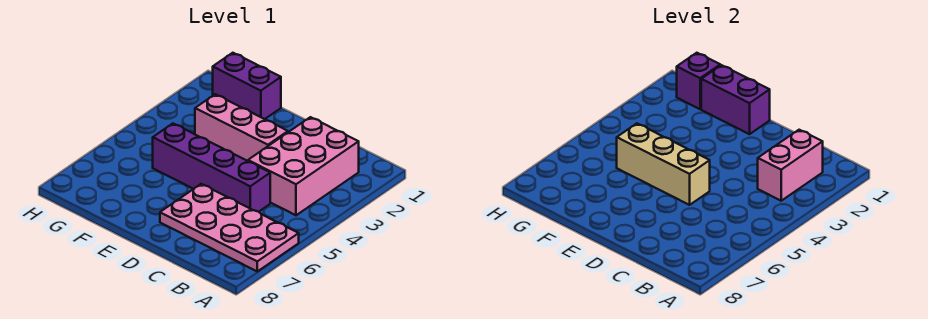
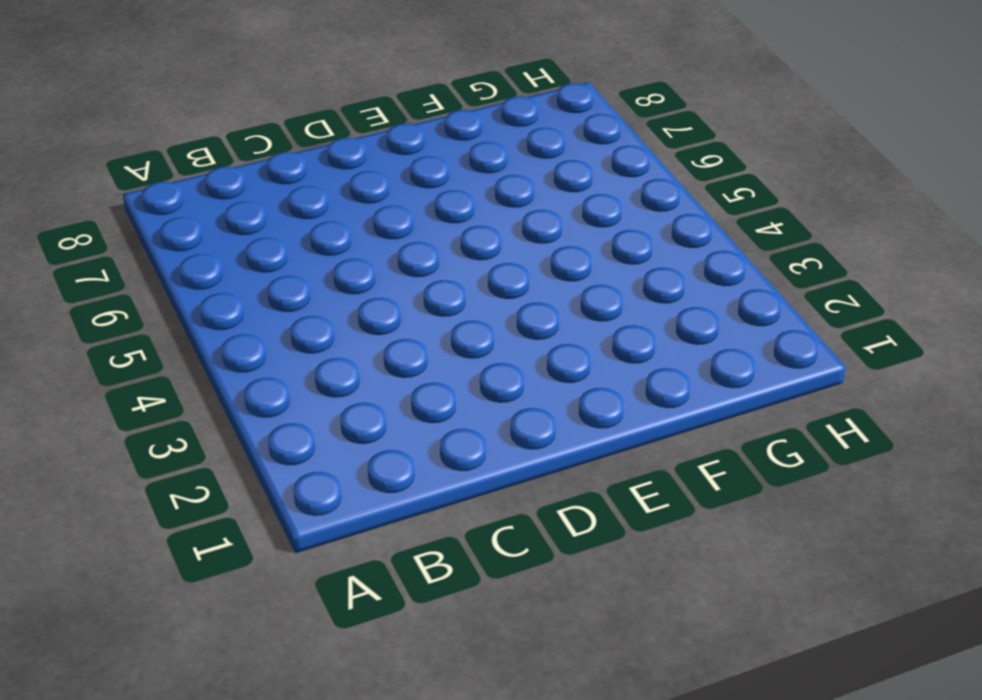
none -> pink 2x4 plate [160,184,299,271]
none -> pink 2x3 brick [248,117,359,215]

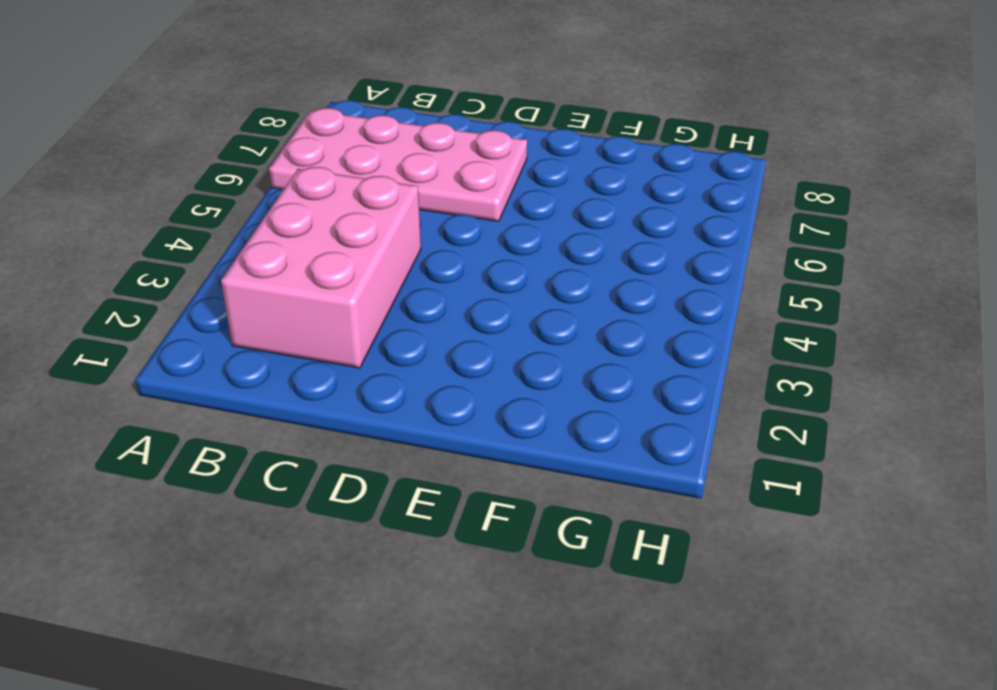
none -> purple 1x4 brick [153,124,270,212]
none -> pink 1x3 brick [195,94,288,161]

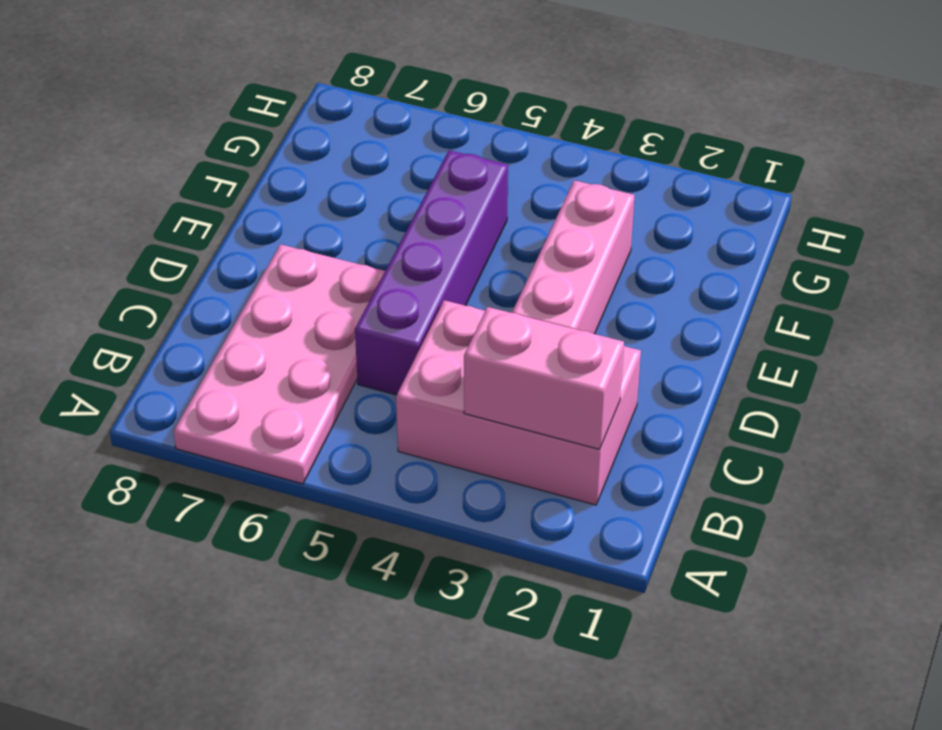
none -> purple 1x2 brick [213,53,281,119]
none -> tan 1x3 brick [617,124,710,205]

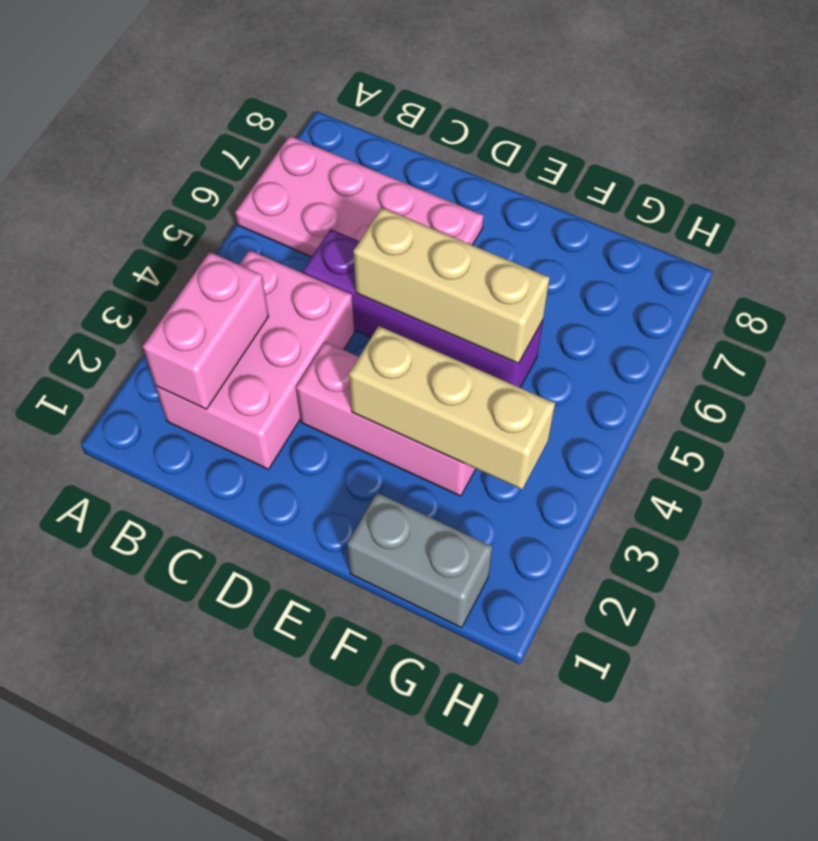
tan 1x3 brick [349,326,555,489] -> none
grey 1x2 brick [347,493,493,628] -> purple 1x2 brick [213,53,281,119]
none -> purple 1x2 brick [701,65,770,134]
none -> purple 1x1 brick [677,53,720,109]

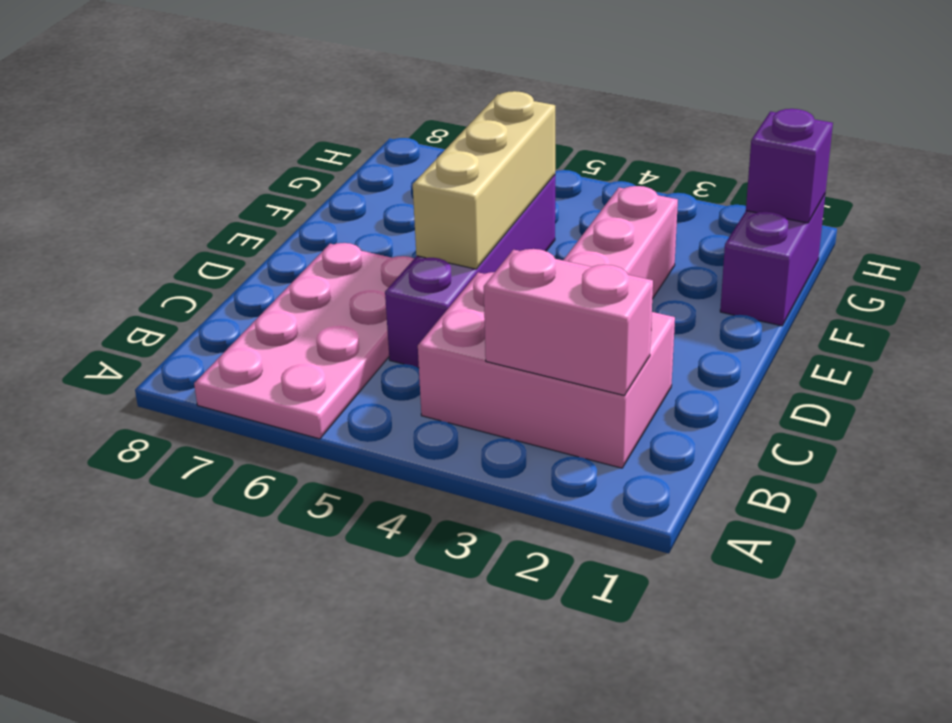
none -> purple 1x2 brick [701,65,770,134]

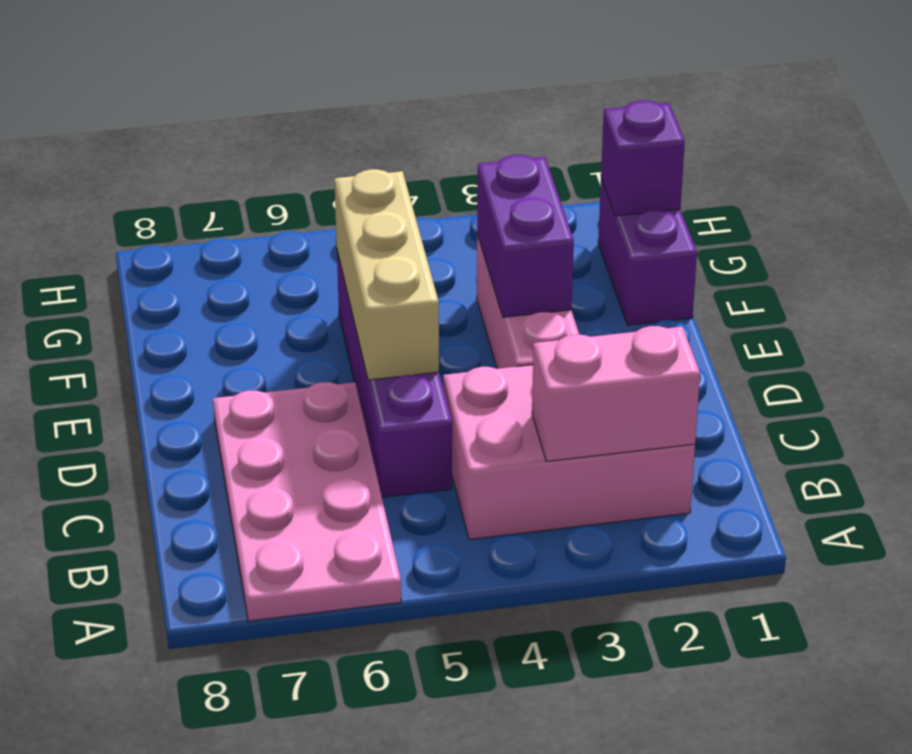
purple 1x2 brick [477,155,574,317] -> purple 1x2 brick moved to [701,65,770,134]

